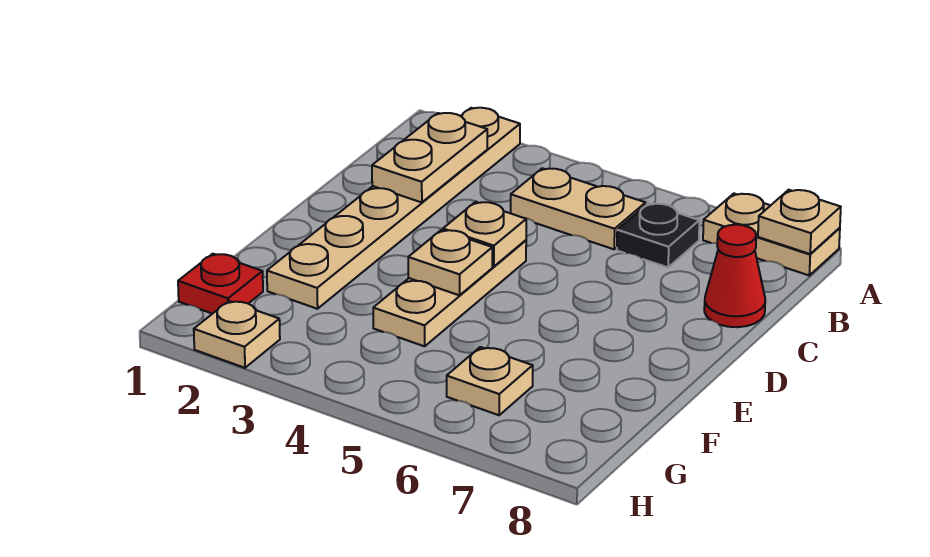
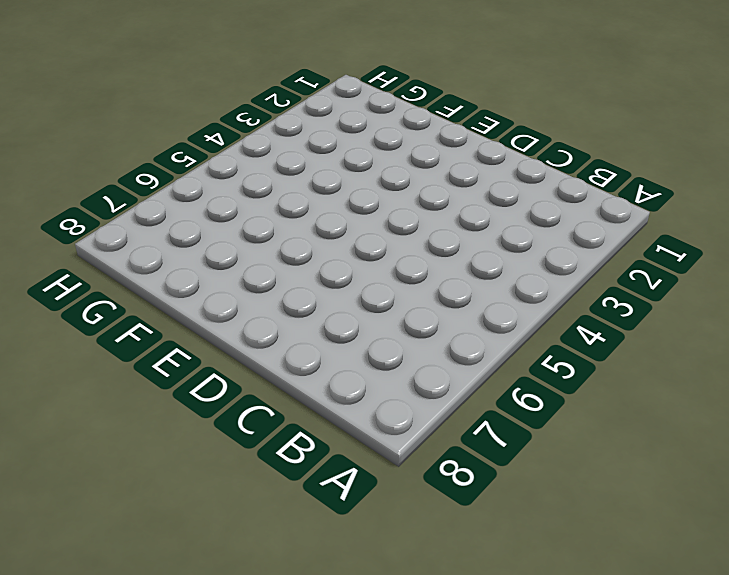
none -> tan 1x6 plate [267,108,520,309]
none -> tan 1x2 plate [703,194,840,275]
none -> tan 1x2 plate [511,168,646,249]

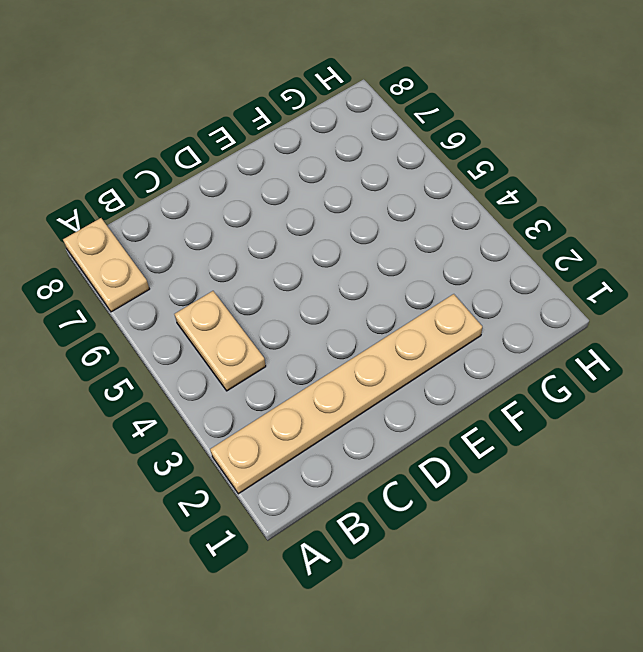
none -> black 1x1 plate [617,203,699,267]
none -> red 1x1 cone [704,225,765,327]
none -> tan 1x3 plate [373,240,526,346]

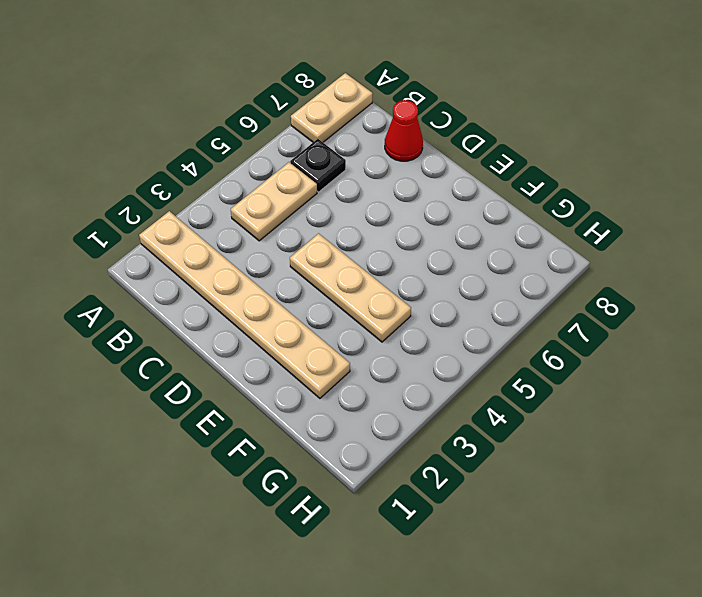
none -> red 1x1 plate [178,254,263,314]
none -> tan 1x1 plate [447,347,533,415]
none -> tan 1x1 plate [194,301,280,368]

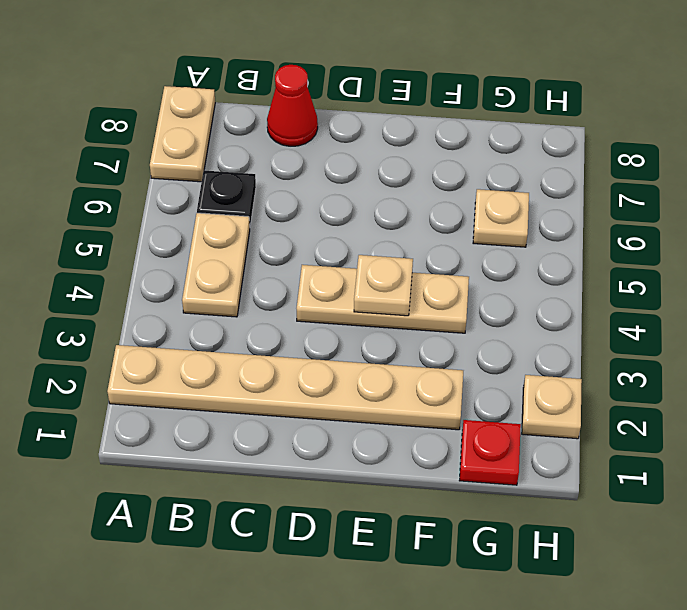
none -> tan 1x1 plate [758,190,841,254]
none -> tan 1x2 plate [372,113,487,202]
none -> tan 1x1 plate [443,202,526,267]

